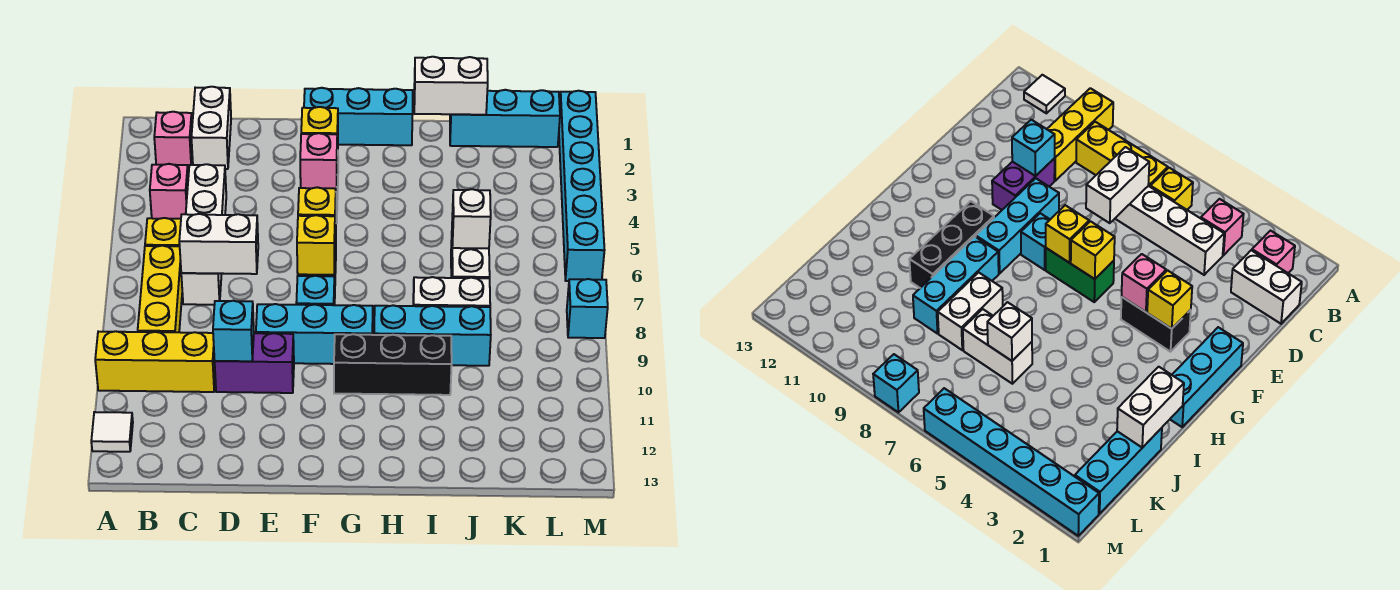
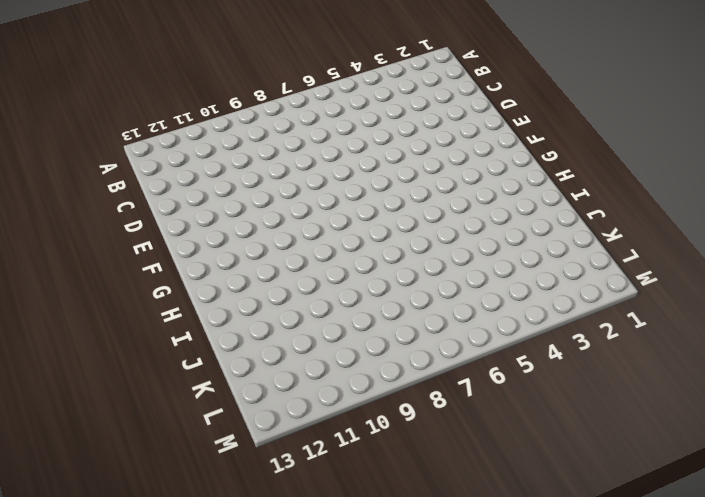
none -> yellow 1x3 brick [95,331,215,392]
none -> white 1x1 tile [91,412,133,452]
none -> pink 1x1 brick [154,112,192,169]

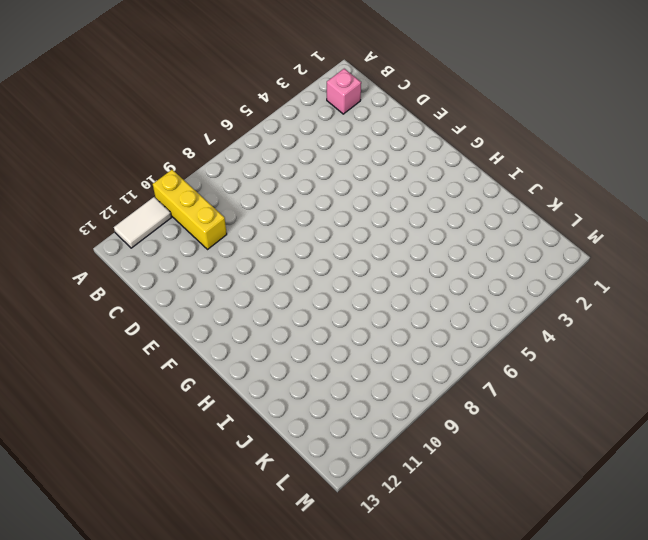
white 1x2 tile [114,197,171,248] -> white 1x1 tile [91,412,133,452]
none -> pink 1x1 brick [150,164,188,219]
none -> yellow 1x1 brick [145,218,181,246]
none -> yellow 1x3 brick [138,246,182,332]

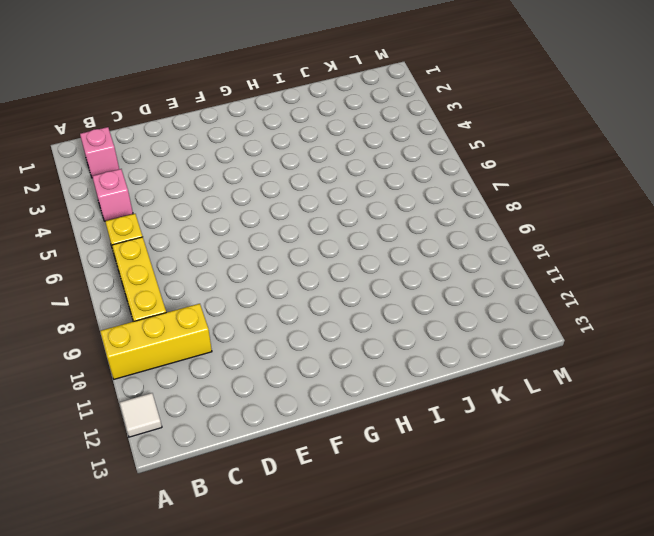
none -> white 1x2 brick [191,87,231,169]
none -> white 1x4 brick [181,164,226,305]
none -> purple 1x2 brick [215,333,294,393]

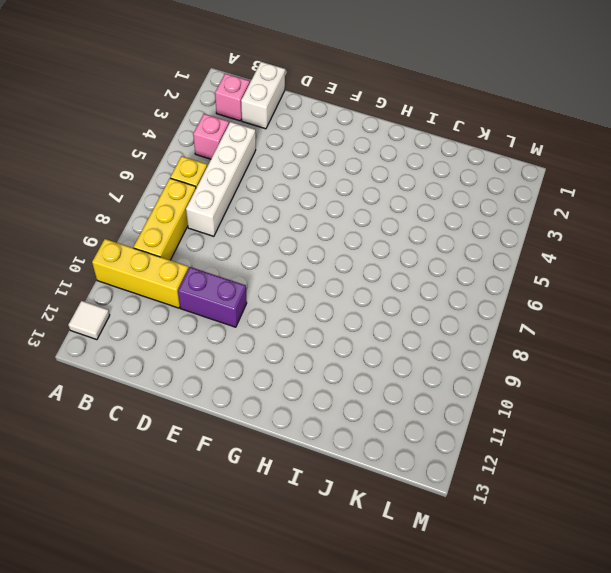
none -> cyan 1x3 brick [256,304,373,364]
none -> cyan 1x3 brick [304,88,413,145]
none -> black 1x2 brick [1121,297,1191,352]

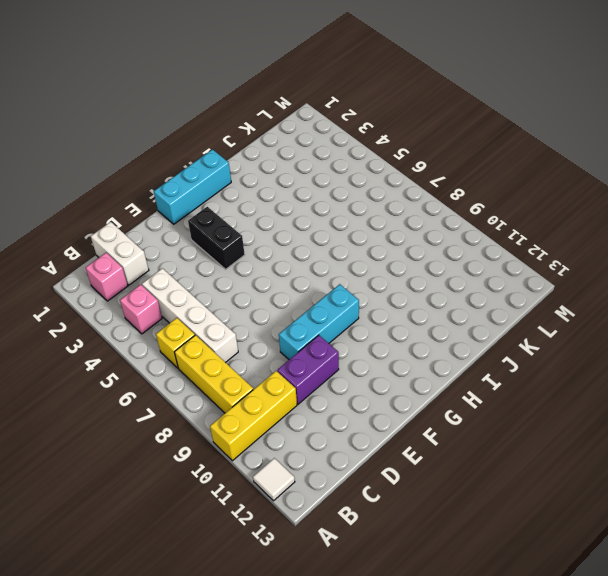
none -> green 1x2 brick [1046,248,1114,302]
none -> cyan 1x1 brick [296,276,335,305]
none -> black 1x3 brick [334,334,452,395]

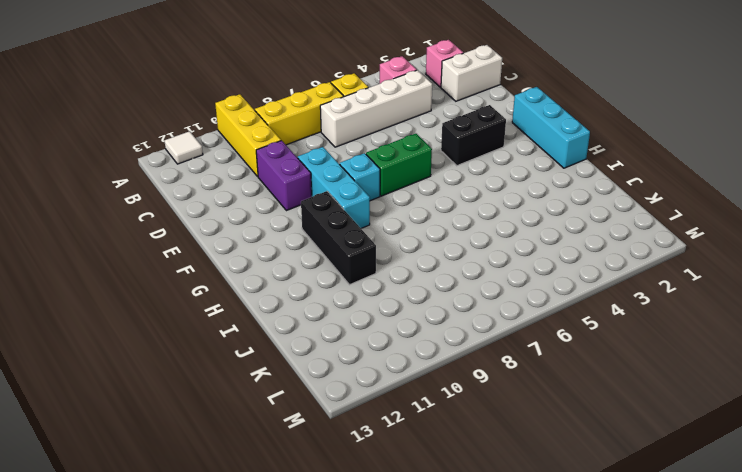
none -> cyan 1x3 brick [374,305,491,366]
none -> white 1x2 brick [413,277,490,307]
none -> cyan 1x3 brick [450,90,560,147]

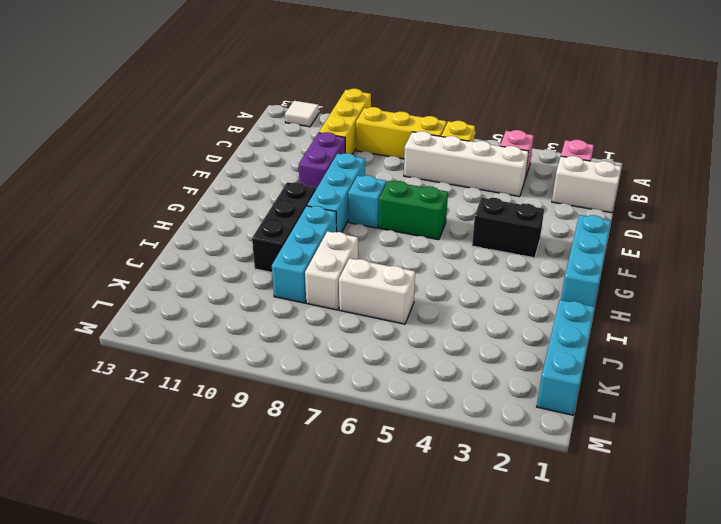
none -> cyan 1x6 brick [559,91,604,281]
none -> cyan 1x1 brick [567,279,608,338]
none -> white 1x2 brick [179,214,258,274]

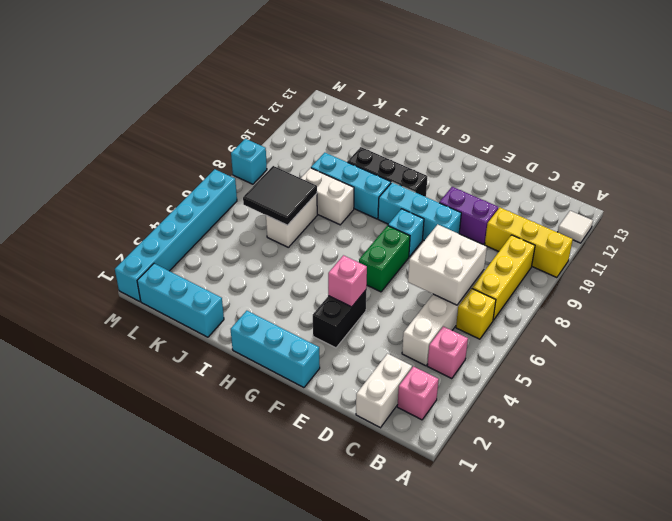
white 2x2 brick [408,224,487,305] -> white 1x2 brick [179,214,258,274]
black 2x2 tile [243,166,317,225] -> white 1x1 brick [452,189,491,249]
none -> cyan 1x1 brick [213,301,254,361]
none -> yellow 1x1 brick [301,107,338,162]
none -> yellow 1x1 brick [298,187,336,236]

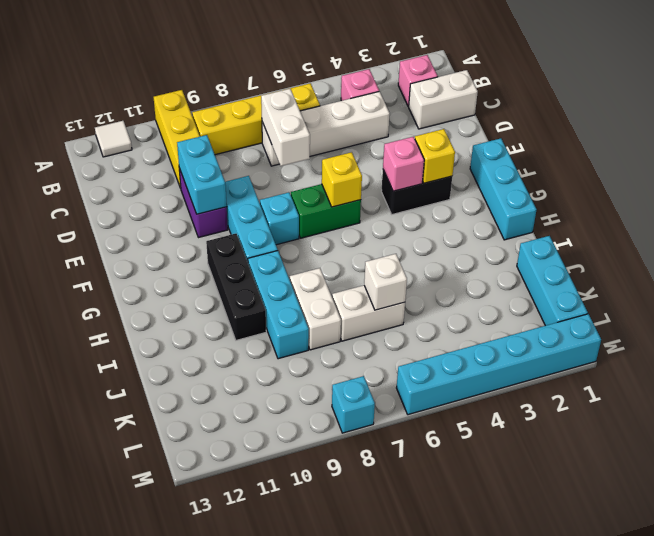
cyan 1x2 brick [177,135,227,214] -> cyan 1x1 brick [213,301,254,361]
none -> yellow 1x1 brick [297,215,335,275]
none -> white 1x2 brick [414,57,488,115]

